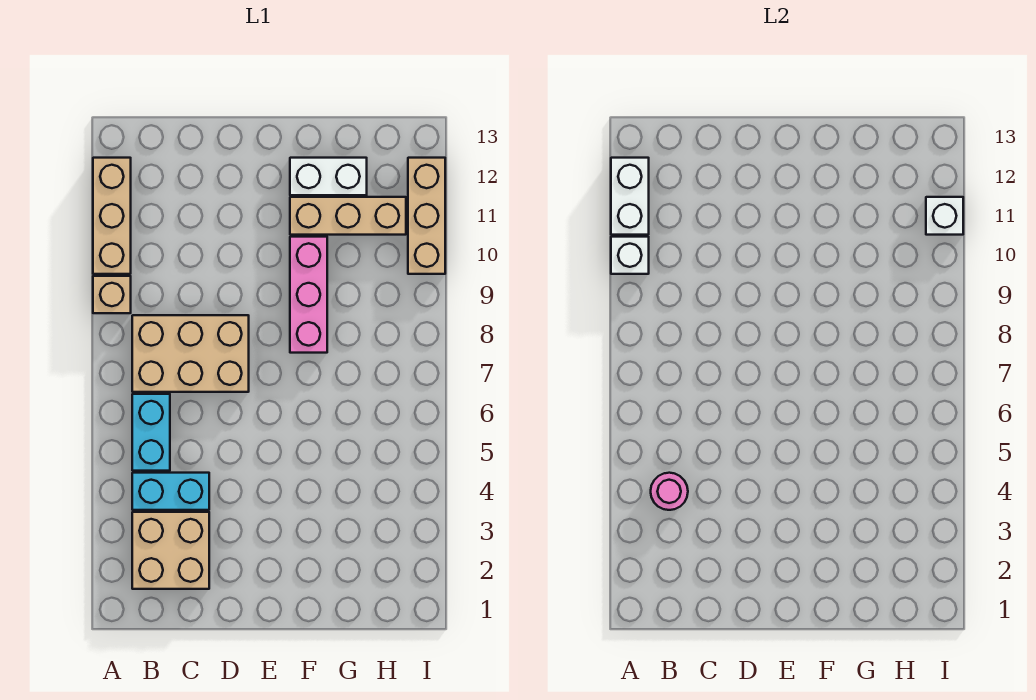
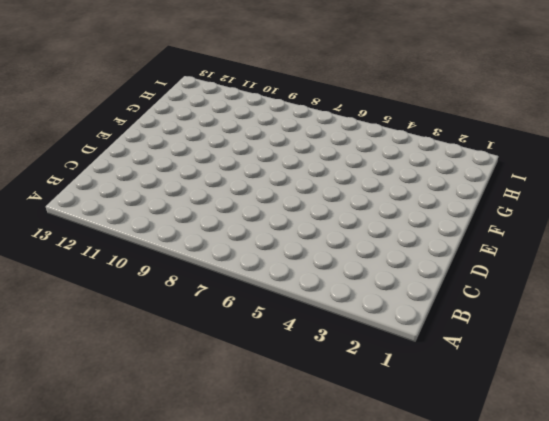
none -> tan 1x1 brick [93,276,131,313]
none -> tan 1x3 brick [93,158,131,274]
none -> tan 2x2 brick [132,512,209,589]

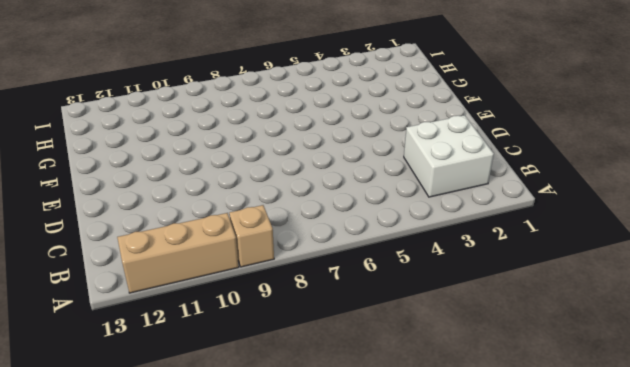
white 2x2 brick [404,115,494,197] -> tan 2x2 brick [132,512,209,589]
none -> cyan 1x2 brick [132,473,209,510]
none -> cyan 1x2 brick [132,394,170,471]
none -> tan 2x3 brick [132,315,249,392]

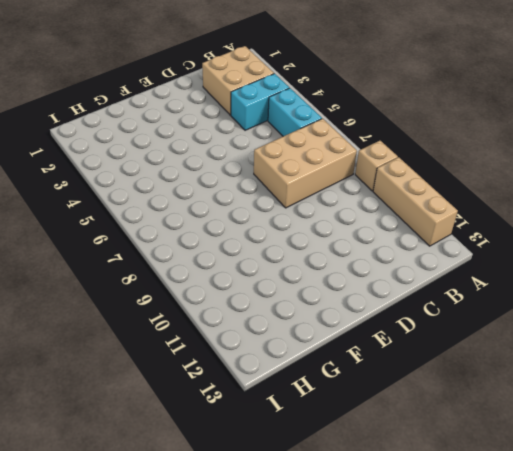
none -> pink 1x3 brick [290,237,327,353]
none -> tan 1x3 brick [290,197,406,235]
none -> white 1x2 brick [290,158,367,195]

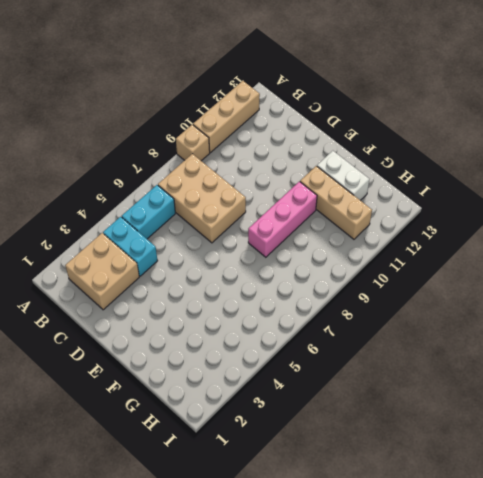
none -> tan 1x3 brick [408,158,445,274]
none -> white 1x1 brick [611,237,649,274]
none -> white 1x2 brick [611,158,649,235]

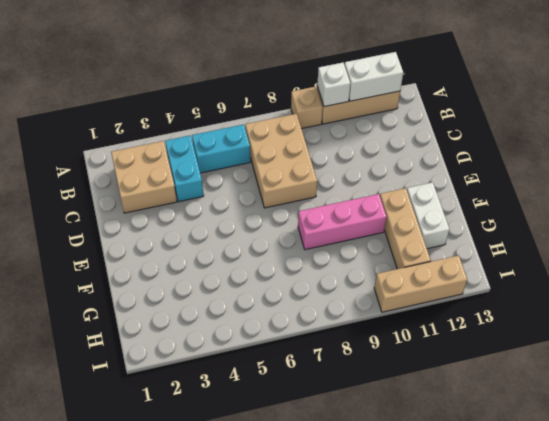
none -> pink 1x1 round brick [651,473,688,510]
none -> white 1x1 brick [926,197,963,235]

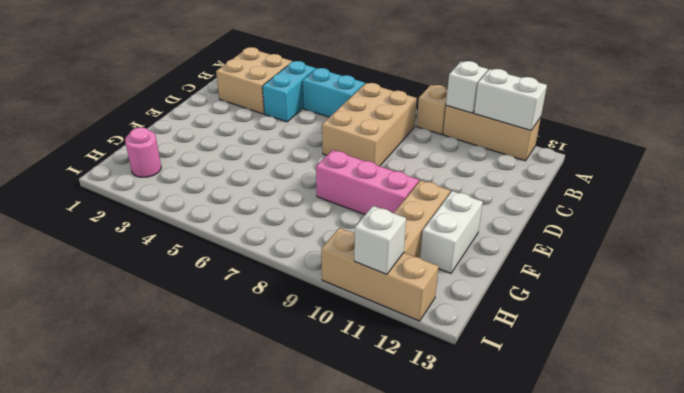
pink 1x1 round brick [125,127,161,177] -> pink 1x1 round brick moved to [651,473,688,510]

